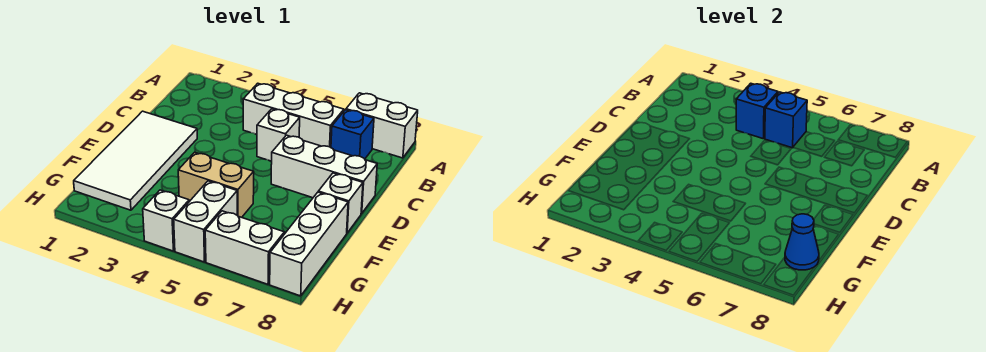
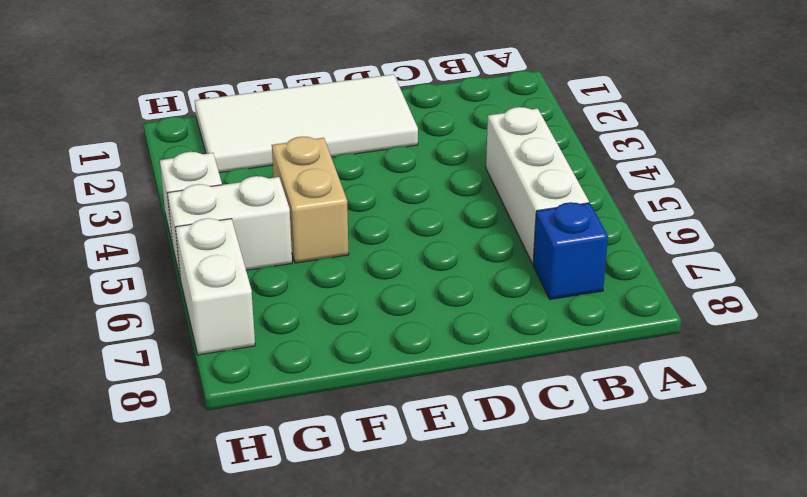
none -> white 1x2 brick [346,93,418,158]
none -> white 1x1 brick [257,109,300,161]
none -> white 1x3 brick [271,135,377,213]

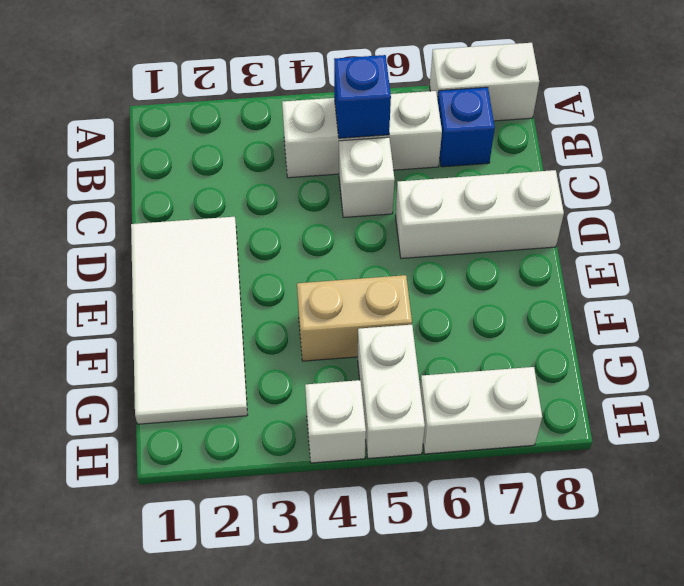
none -> white 1x1 brick [318,173,363,233]
none -> white 1x3 brick [270,192,348,296]
none -> blue 1x1 brick [736,83,778,139]

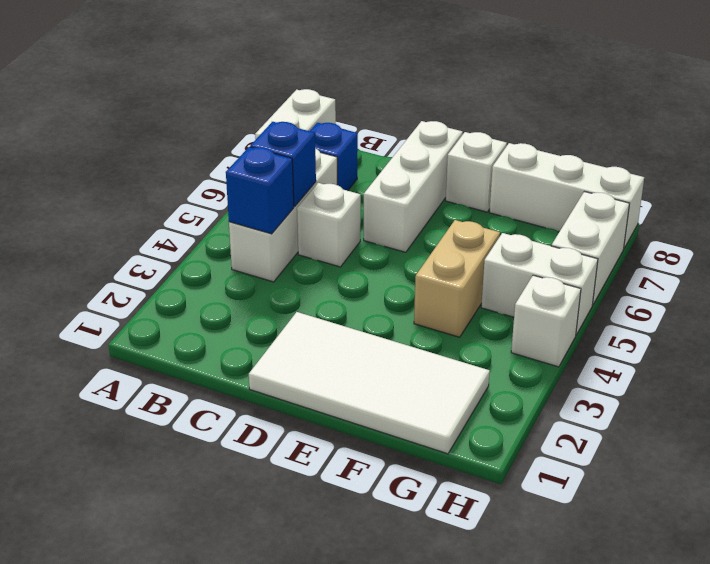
none -> blue 1x1 cone [785,214,819,270]

